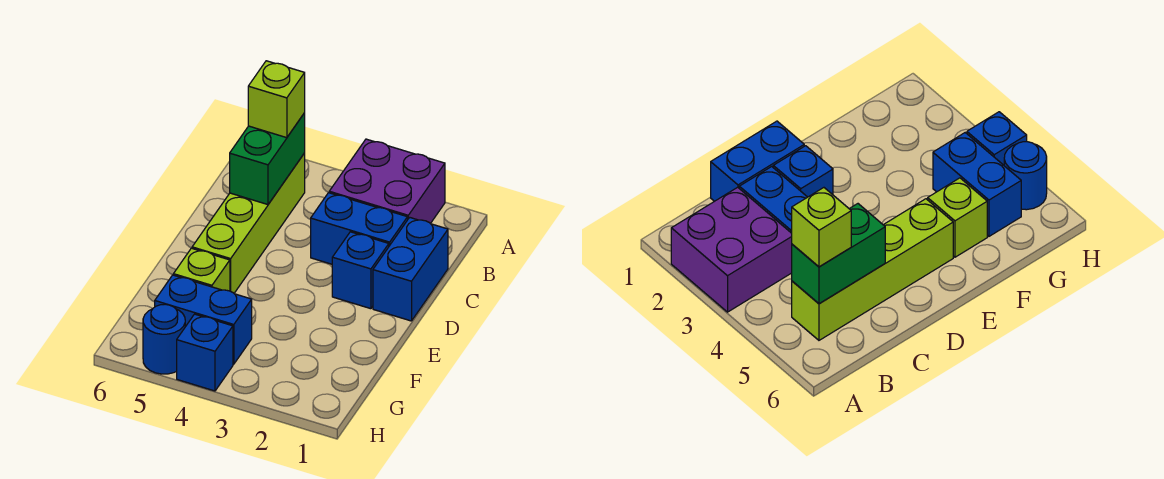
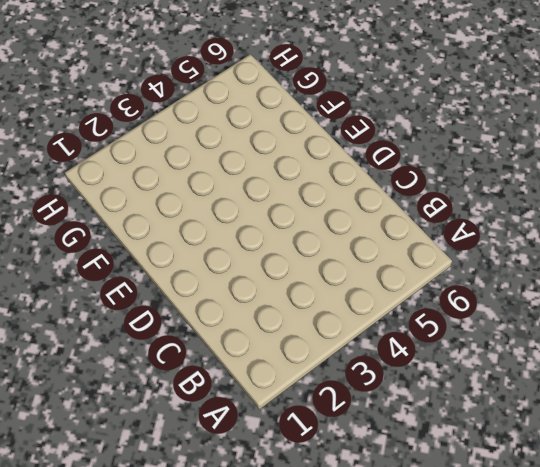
none -> purple 2x2 brick [329,139,445,224]
none -> lime 1x4 brick [192,153,305,293]

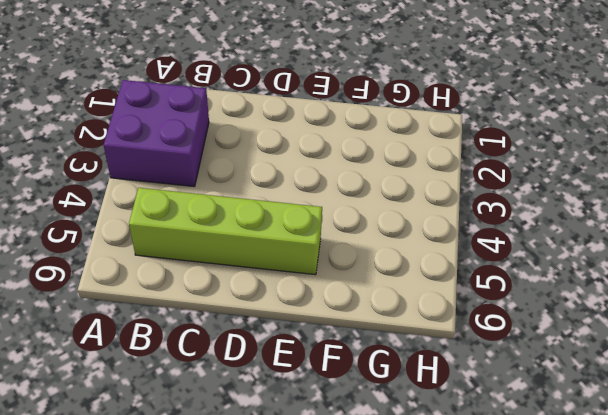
none -> blue 1x2 brick [373,217,448,321]
none -> blue 1x2 brick [311,193,408,264]

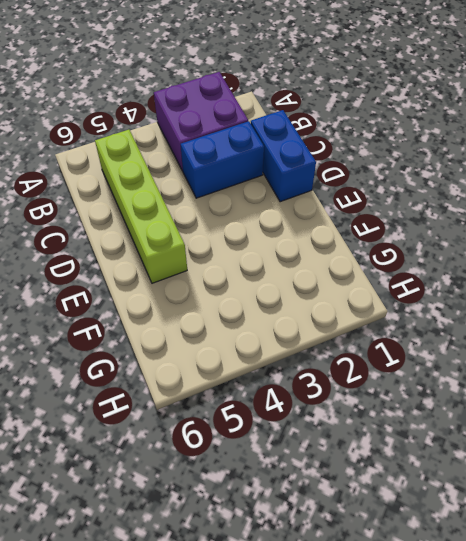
none -> blue 1x1 brick [332,232,389,309]
none -> lime 1x1 brick [173,248,230,291]

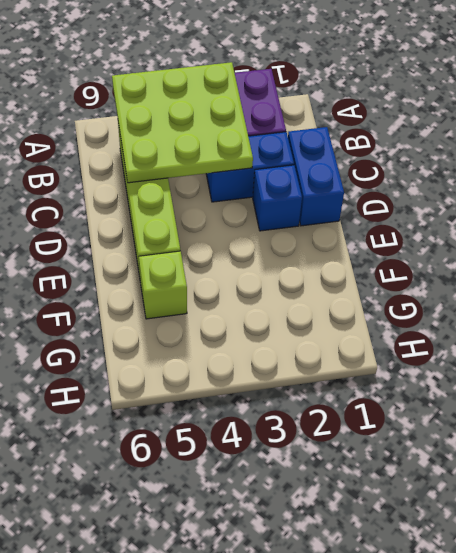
lime 3x3 plate [112,62,253,183] -> green 1x2 brick [230,113,305,205]
none -> blue 1x2 brick [155,275,252,364]
none -> blue 1x1 brick [177,314,233,391]

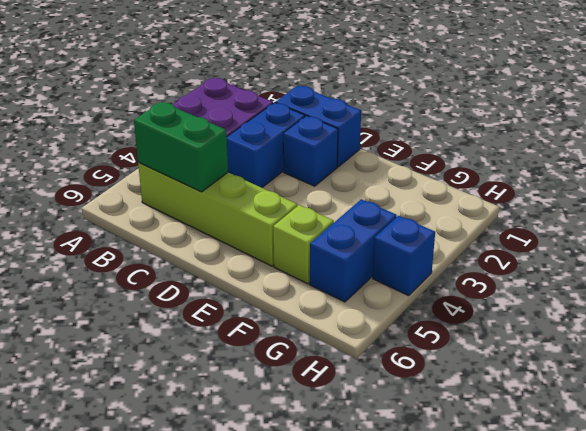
none -> blue 1x1 round brick [143,304,185,374]
none -> lime 1x1 brick [248,61,305,138]

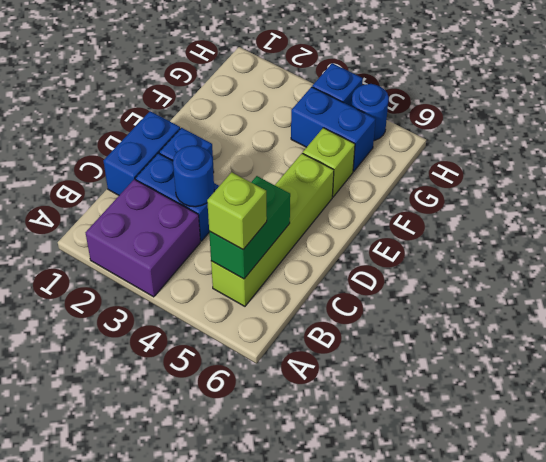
blue 1x1 round brick [173,146,214,207] -> none

